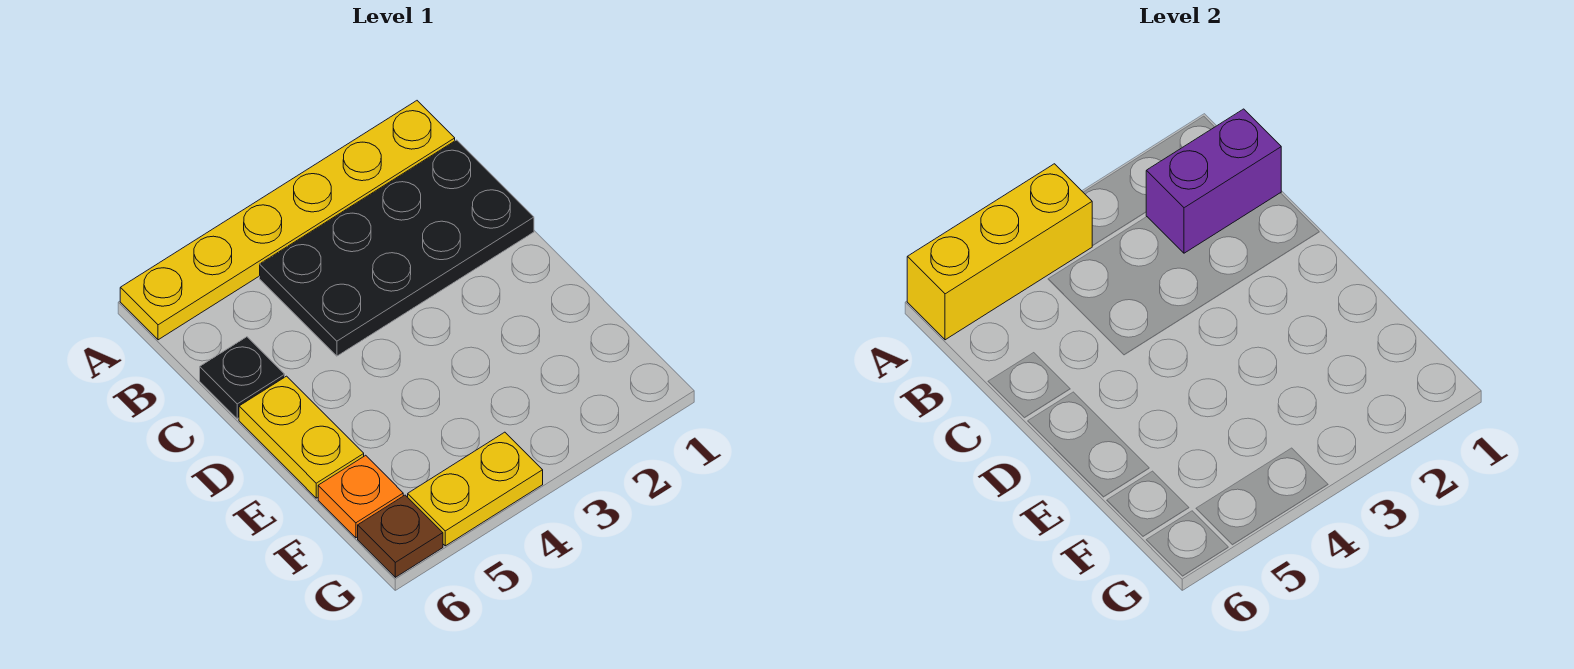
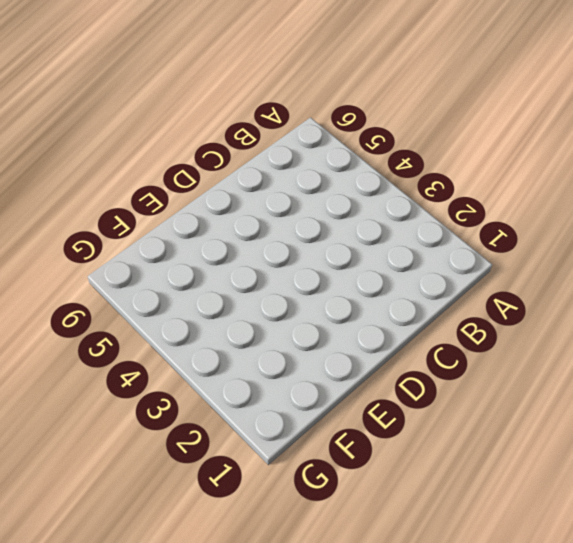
none -> yellow 1x6 plate [120,101,455,340]
none -> black 2x4 plate [260,140,534,356]

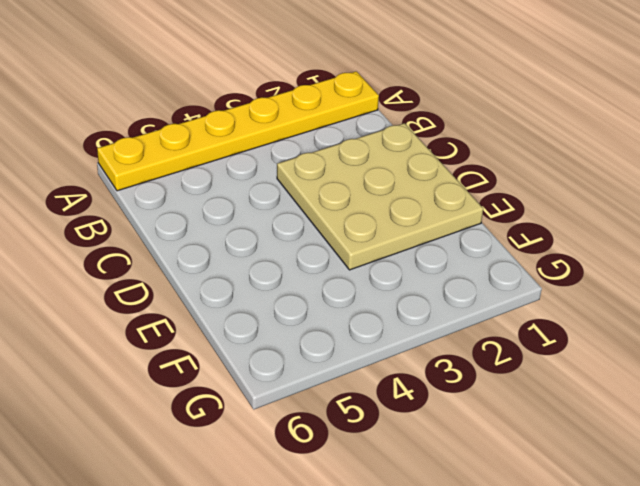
tan 3x3 plate [277,123,483,270] -> black 2x4 plate [260,140,534,356]
none -> black 1x1 plate [200,337,285,419]
none -> yellow 1x2 plate [239,376,364,498]

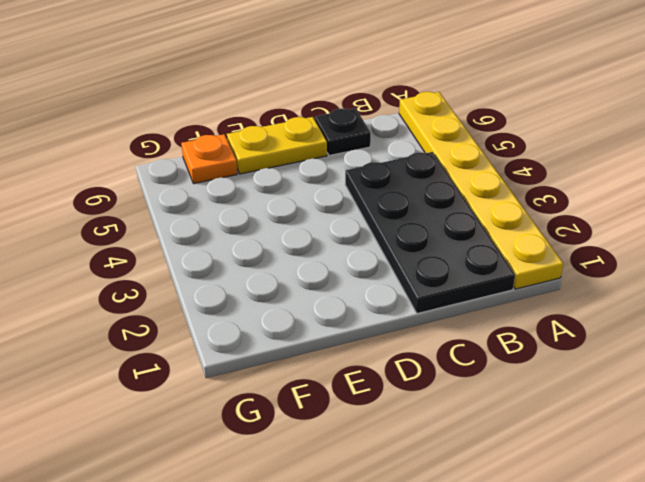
none -> yellow 1x2 plate [408,432,543,546]
none -> brown 1x1 plate [358,495,443,577]

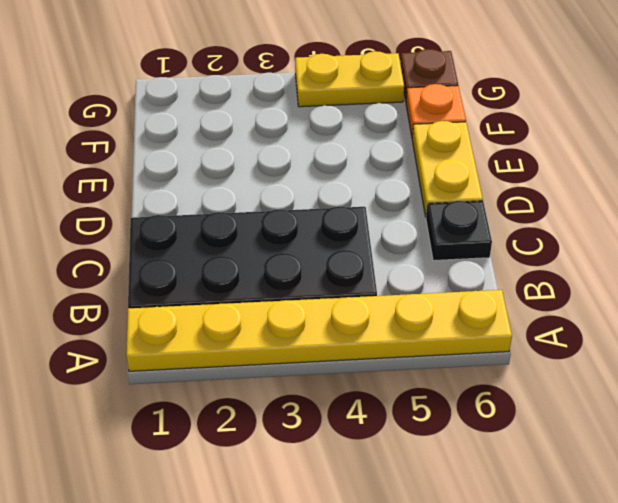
none -> yellow 1x3 brick [907,164,1092,340]
none -> purple 1x2 brick [1146,109,1281,253]

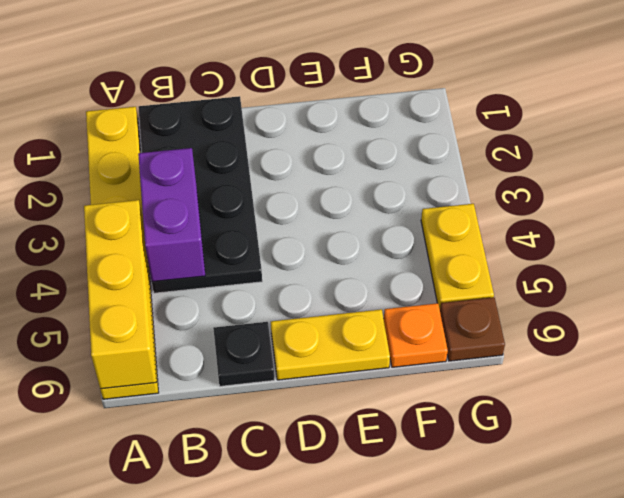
purple 1x2 brick [138,148,205,282] -> purple 1x2 brick moved to [1146,109,1281,253]

